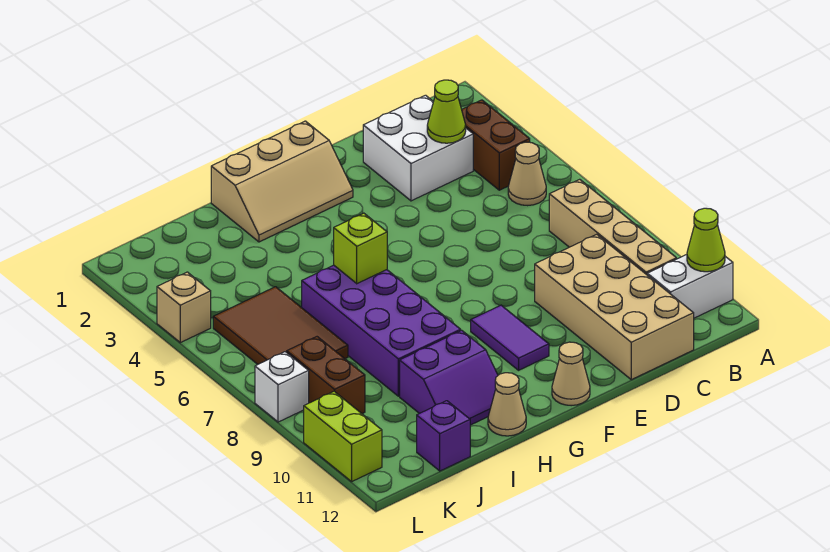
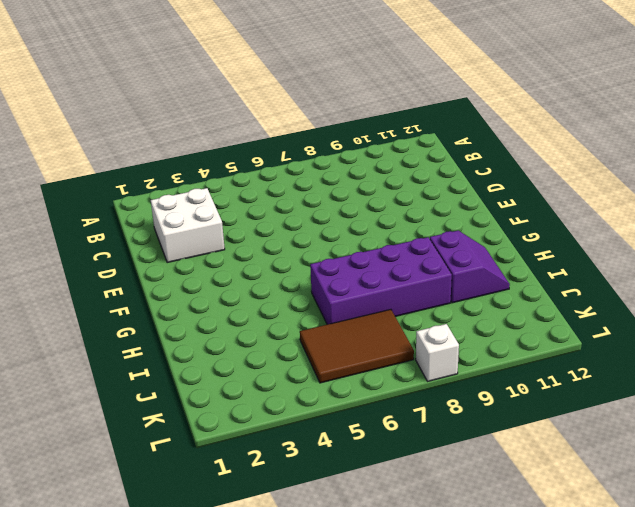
none -> white 1x2 brick [647,255,733,318]
none -> brown 1x2 brick [462,100,530,190]
none -> tan 1x1 cone [508,142,546,206]

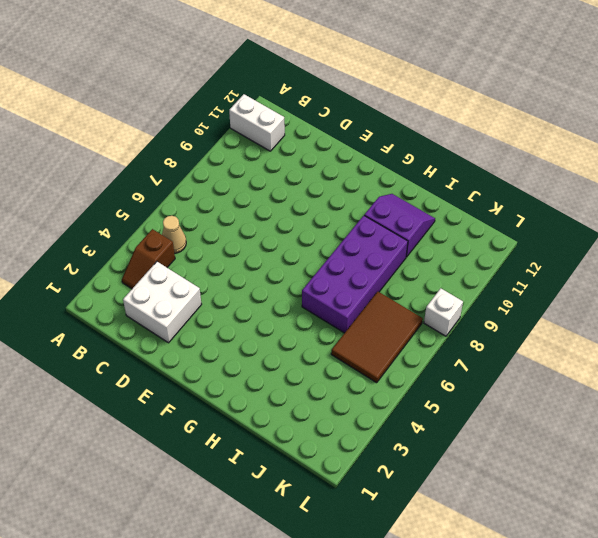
brown 1x2 slope [122,229,175,289] -> brown 1x2 brick [462,100,530,190]
none -> tan 1x4 brick [549,179,676,275]
none -> tan 2x4 brick [535,234,694,380]
none -> tan 2x3 slope [211,121,353,242]

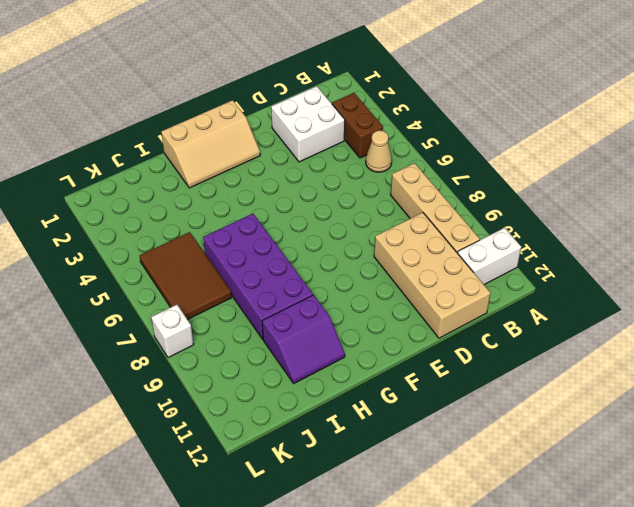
none -> purple 1x2 tile [471,305,549,370]
none -> tan 1x1 cone [552,342,590,406]
none -> tan 1x1 cone [488,373,526,436]

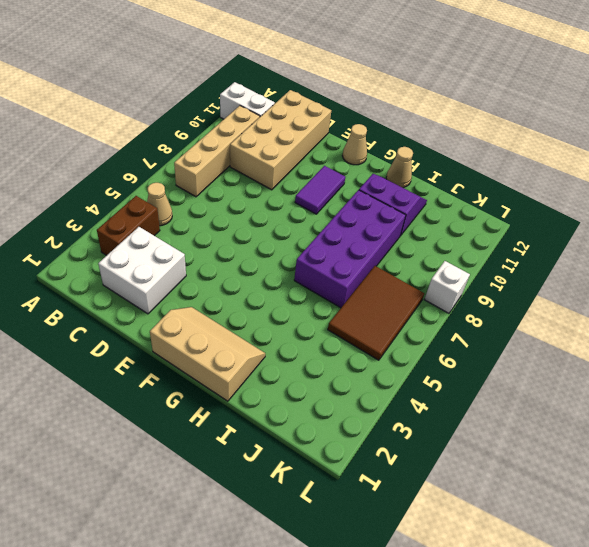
none -> purple 1x1 brick [417,401,470,471]
none -> brown 1x2 brick [287,337,365,414]
none -> tan 1x1 brick [157,272,211,343]

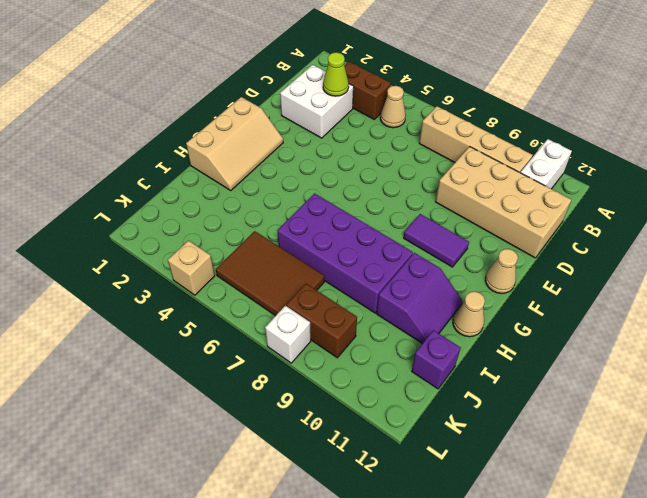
none -> lime 1x2 brick [304,391,382,482]
none -> lime 1x1 cone [687,208,725,272]
none -> lime 1x1 brick [334,213,387,284]

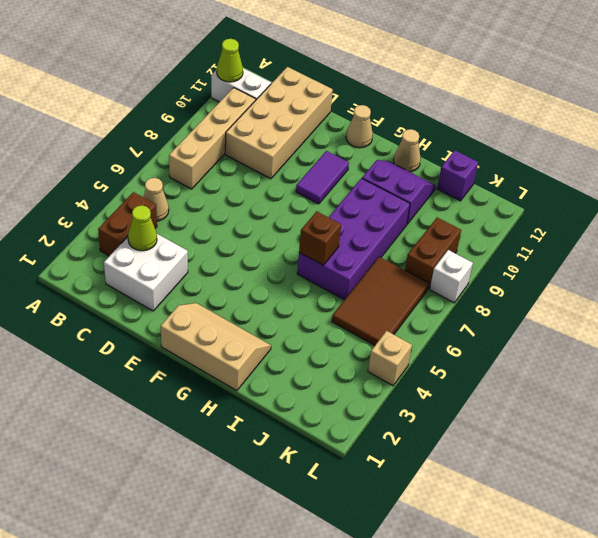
brown 1x1 brick [299,211,341,265] -> lime 1x1 brick [334,213,387,284]
none -> lime 1x2 brick [304,391,382,482]

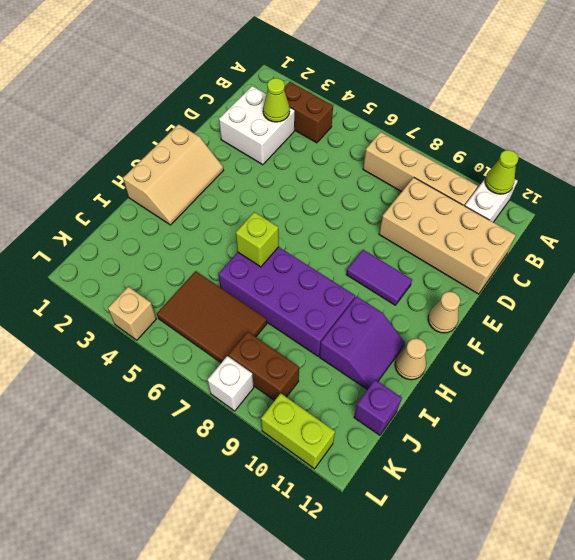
none -> tan 1x1 cone [508,142,546,206]

